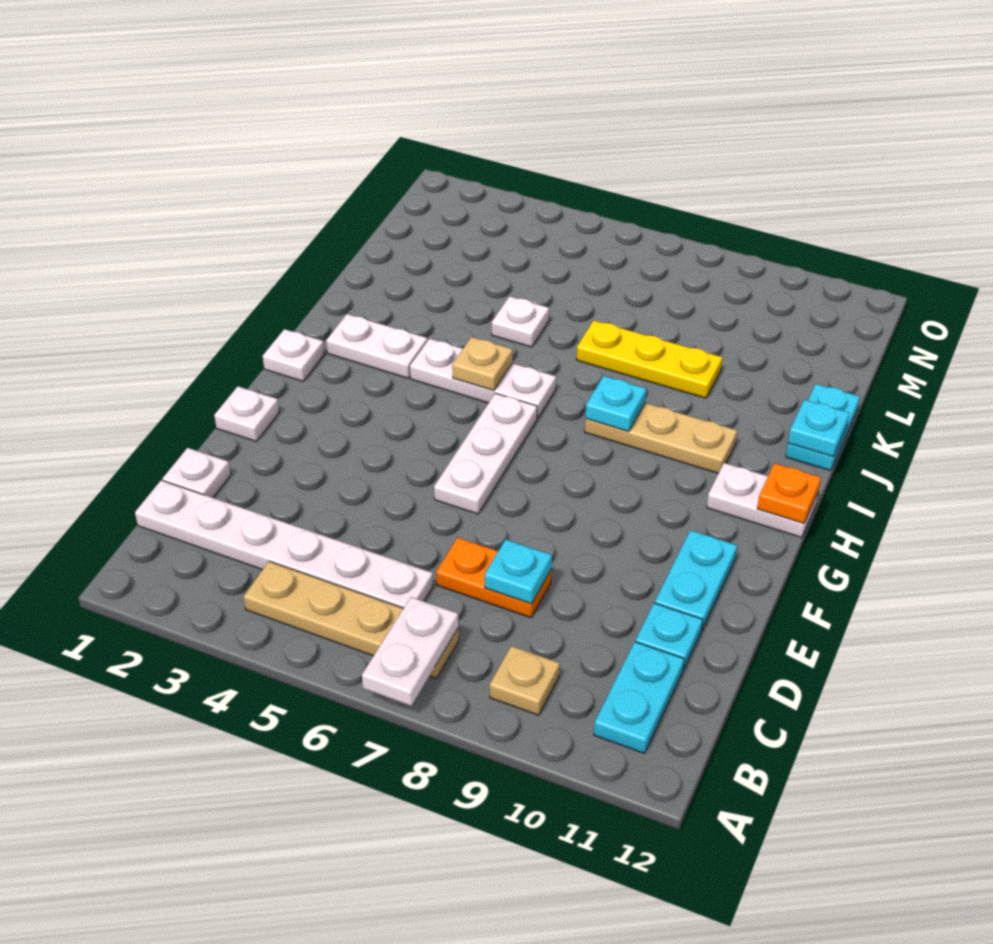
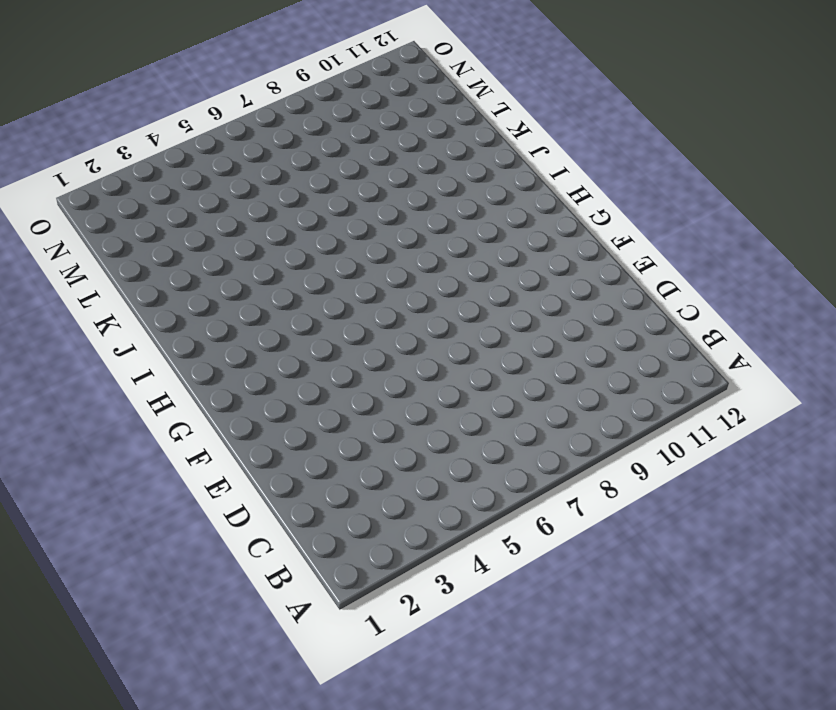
none -> tan 1x4 plate [244,561,459,678]
none -> tan 1x1 plate [490,646,560,715]
none -> cyan 1x2 plate [594,642,684,753]

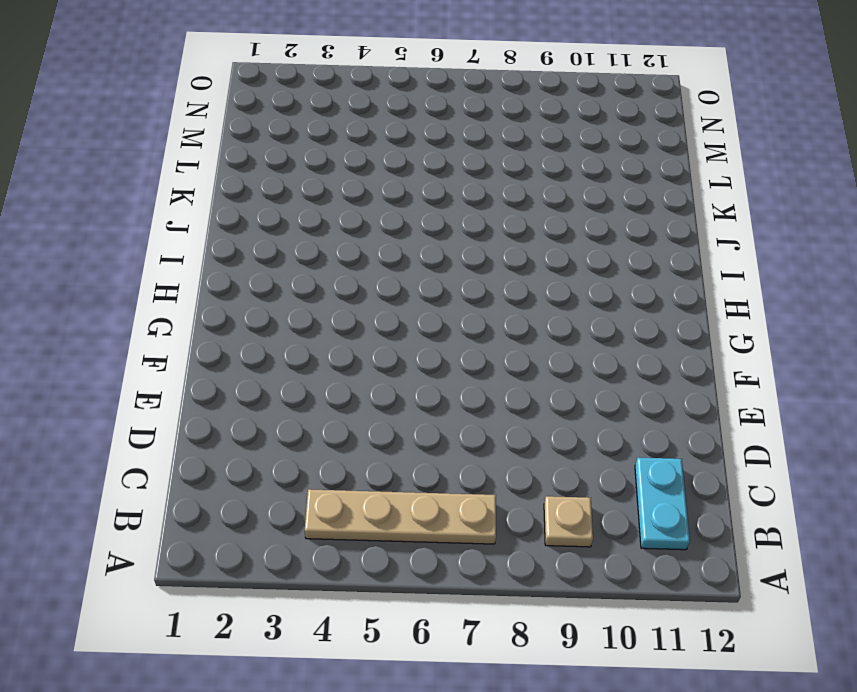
none -> white 1x6 plate [135,480,433,608]
none -> white 1x1 plate [162,448,231,498]
none -> orange 1x2 plate [436,538,552,618]

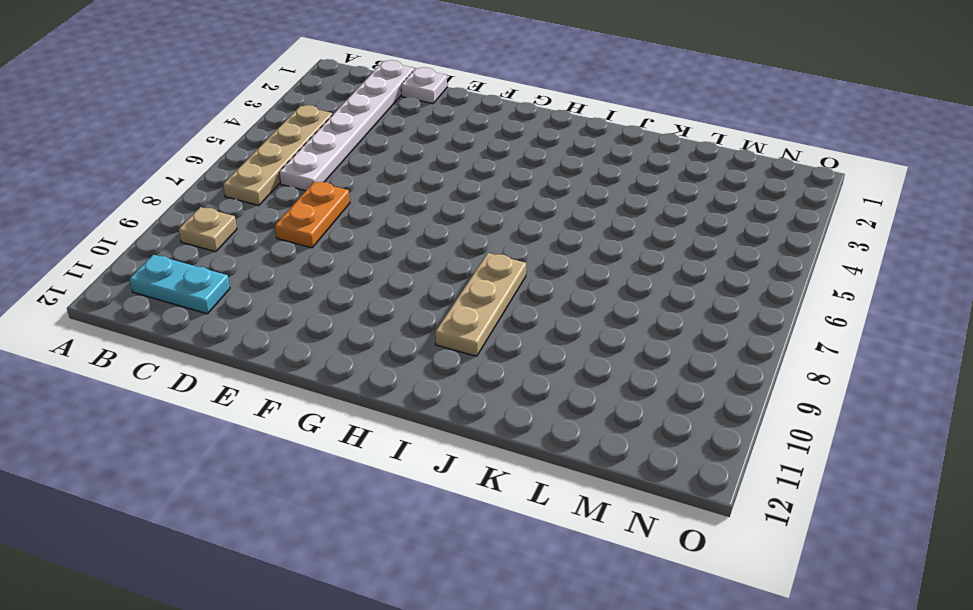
none -> cyan 1x1 plate [635,603,703,670]
none -> cyan 1x2 plate [655,530,737,631]
none -> white 1x1 plate [214,387,279,442]

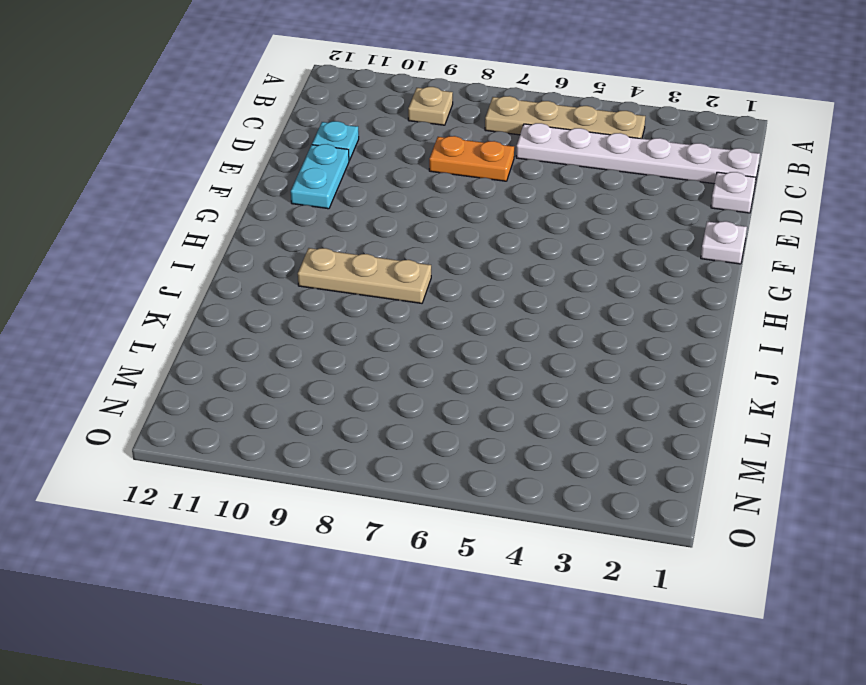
none -> cyan 1x2 plate [594,642,684,753]
none -> white 1x3 plate [434,393,537,514]
none -> white 1x1 plate [263,329,324,381]

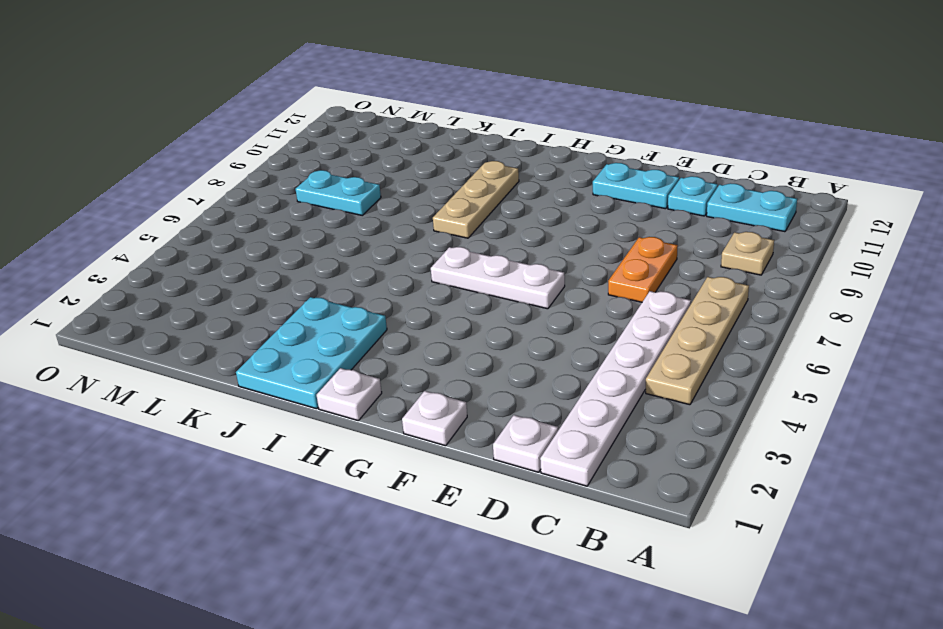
cyan 2x3 plate [236,297,387,409] -> white 1x2 plate [326,314,427,378]
cyan 1x2 plate [296,170,381,215] -> cyan 1x2 plate moved to [786,384,860,471]
none -> white 1x2 plate [707,463,818,537]
none -> white 1x3 plate [410,339,556,418]
none -> white 1x1 plate [492,296,549,347]

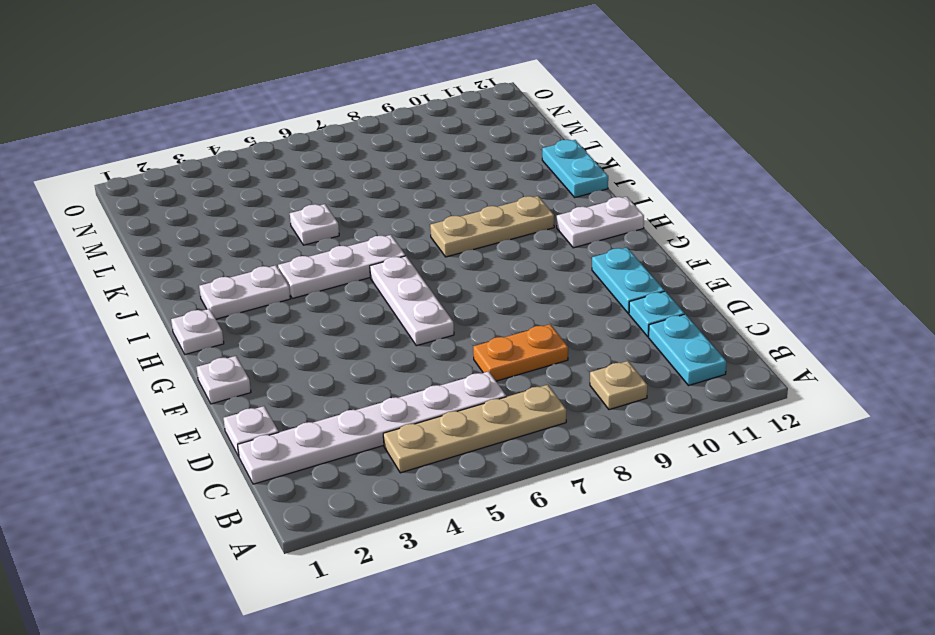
none -> yellow 1x3 plate [576,321,723,398]
none -> white 1x2 plate [362,597,459,706]
none -> cyan 1x1 plate [485,540,552,604]

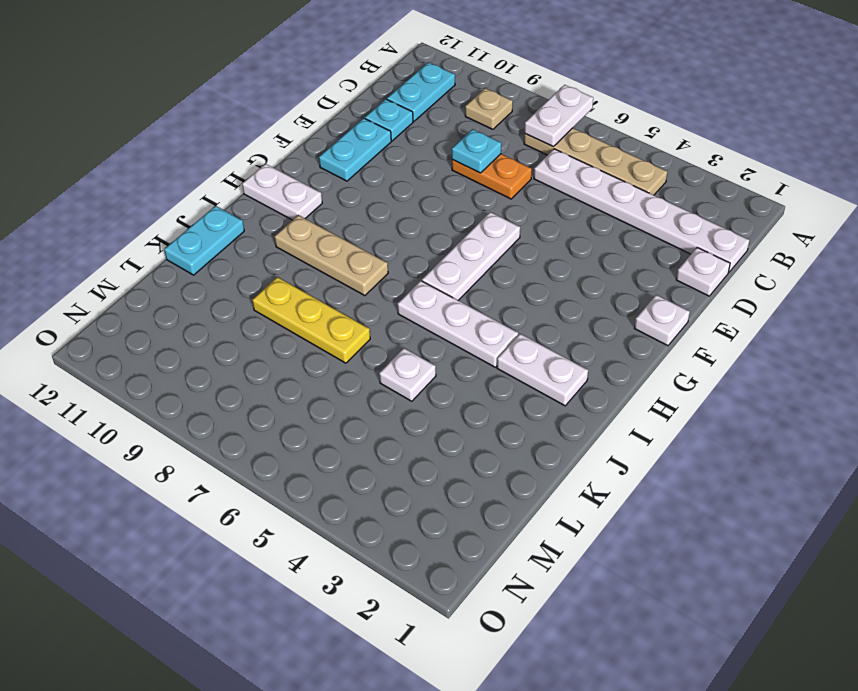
none -> white 1x1 plate [263,329,324,381]
none -> orange 1x1 plate [757,463,821,523]
none -> tan 1x1 plate [452,337,513,391]

